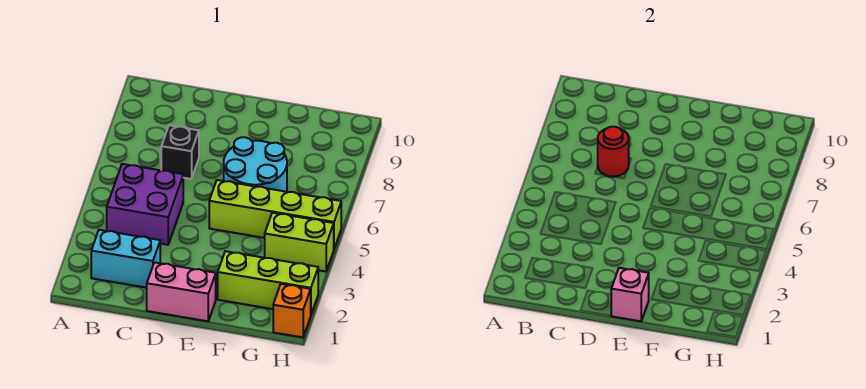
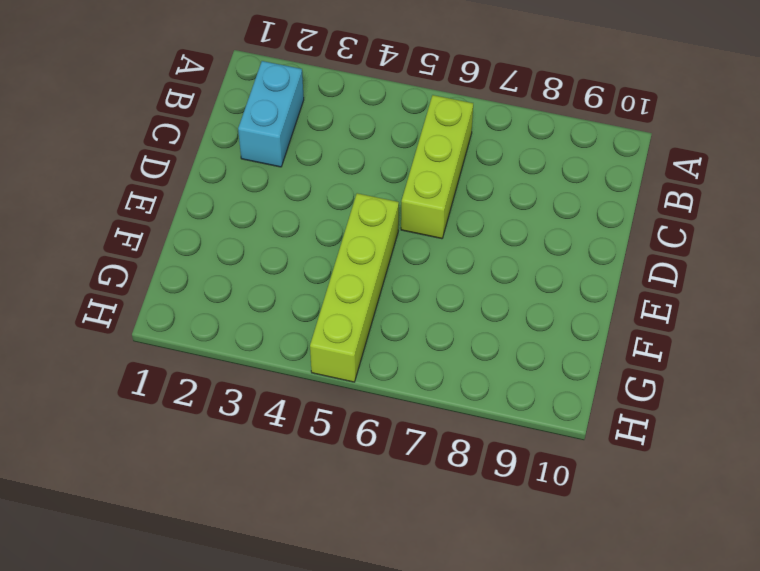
lime 1x3 brick [401,95,473,239] -> lime 1x3 brick moved to [218,251,318,314]
none -> purple 2x2 brick [107,164,183,245]
none -> black 1x1 brick [161,125,199,179]

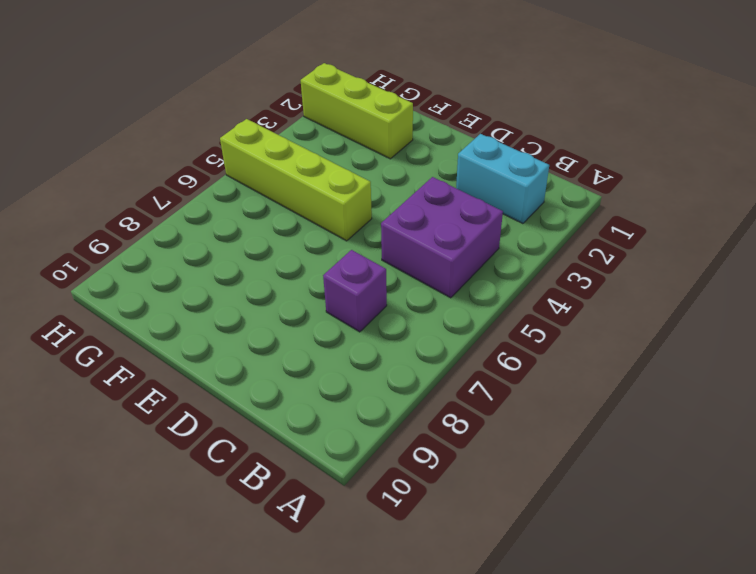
purple 1x1 brick [323,250,387,332] -> black 1x1 brick [161,125,199,179]
none -> pink 1x2 brick [147,262,216,321]
none -> cyan 2x2 round brick [224,137,287,192]

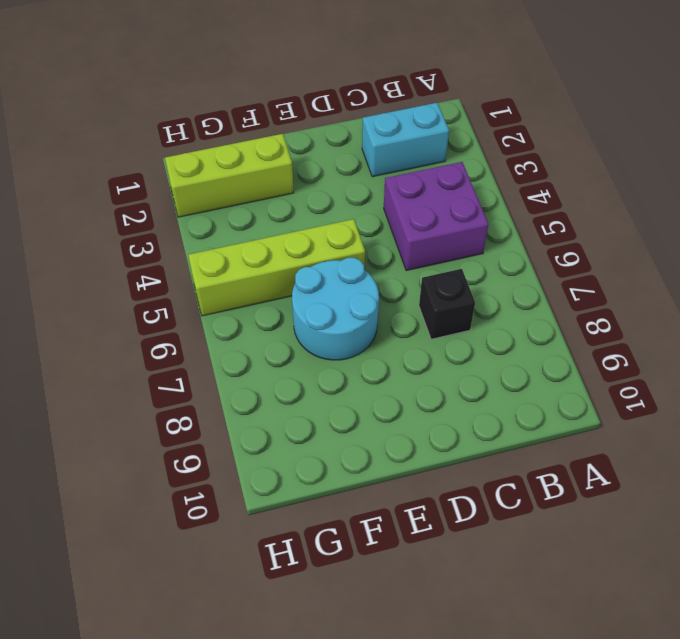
none -> pink 1x2 brick [147,262,216,321]
none -> lime 1x2 brick [265,213,334,272]

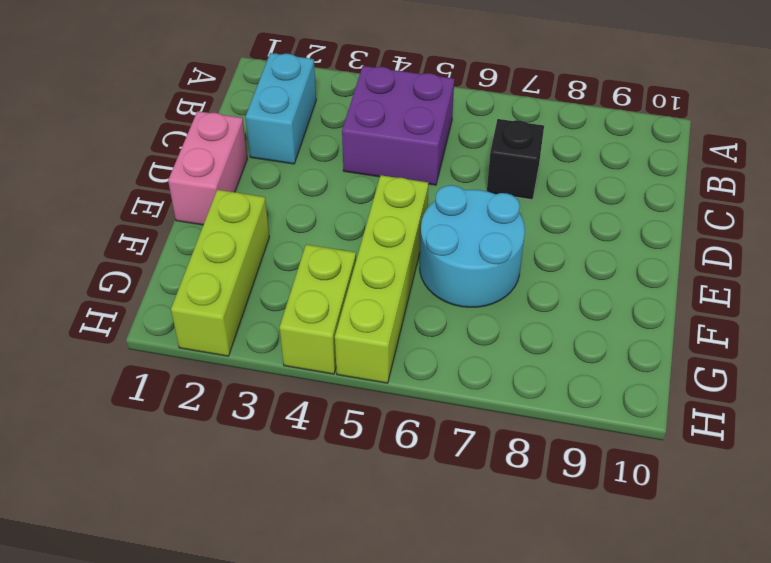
none -> orange 1x1 brick [273,284,311,337]
none -> red 1x1 round brick [598,127,629,177]

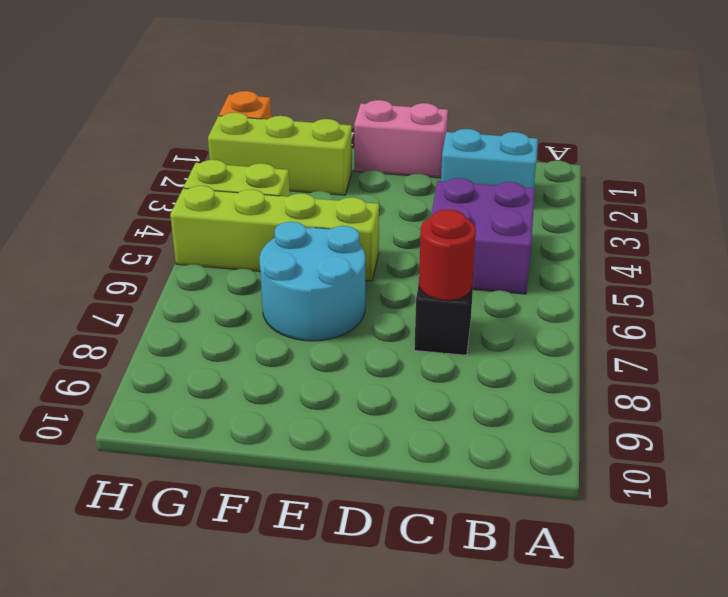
none -> pink 1x1 brick [611,268,649,321]

